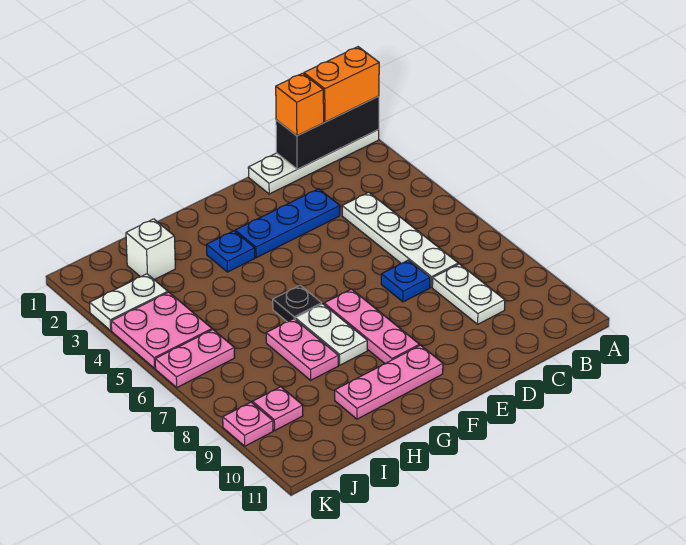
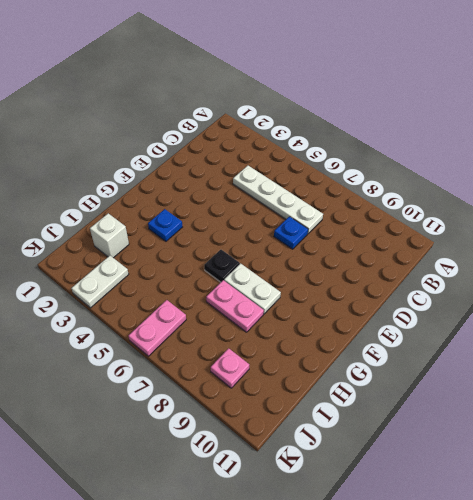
none -> white 1x4 plate [248,130,379,194]
none -> white 1x2 plate [432,264,505,324]
none -> blue 1x3 plate [235,189,340,258]

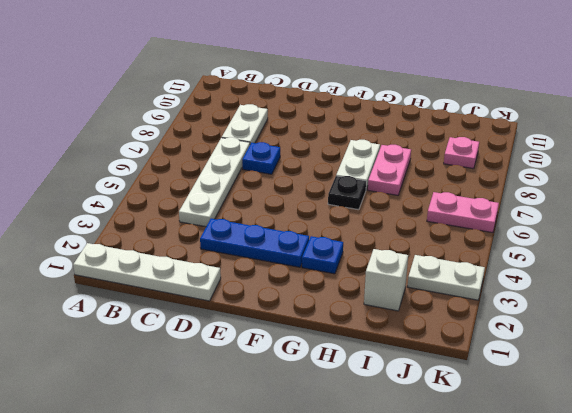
none -> pink 1x3 plate [324,289,419,363]
none -> pink 1x3 plate [335,345,443,419]
none -> pink 2x2 plate [111,292,212,368]

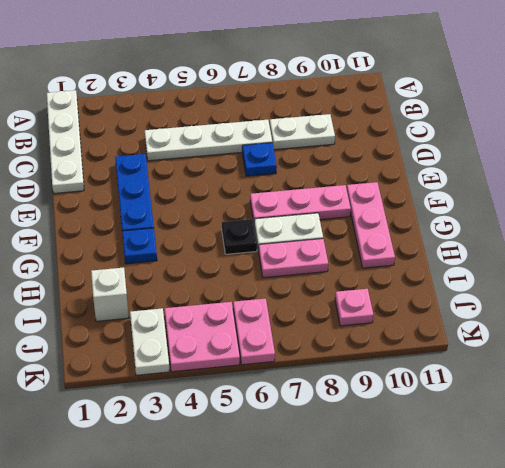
none -> pink 1x1 plate [223,402,273,446]
none -> black 1x3 brick [276,96,379,169]
none -> orange 1x2 brick [304,47,379,122]

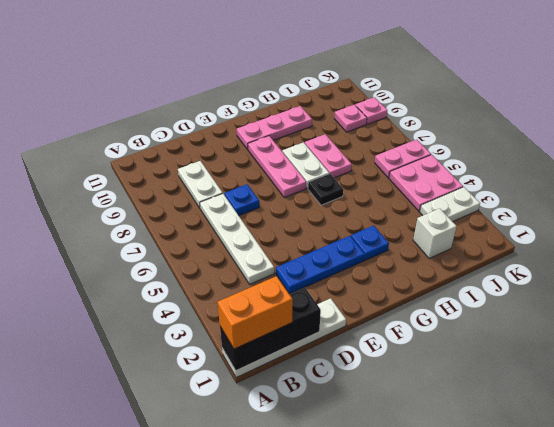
none -> orange 1x1 brick [276,73,324,136]

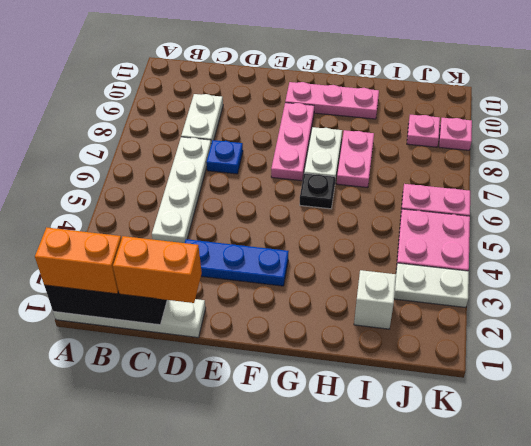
orange 1x2 brick [113,236,202,303] -> orange 1x1 brick [276,73,324,136]
none -> blue 1x1 plate [207,231,255,272]

